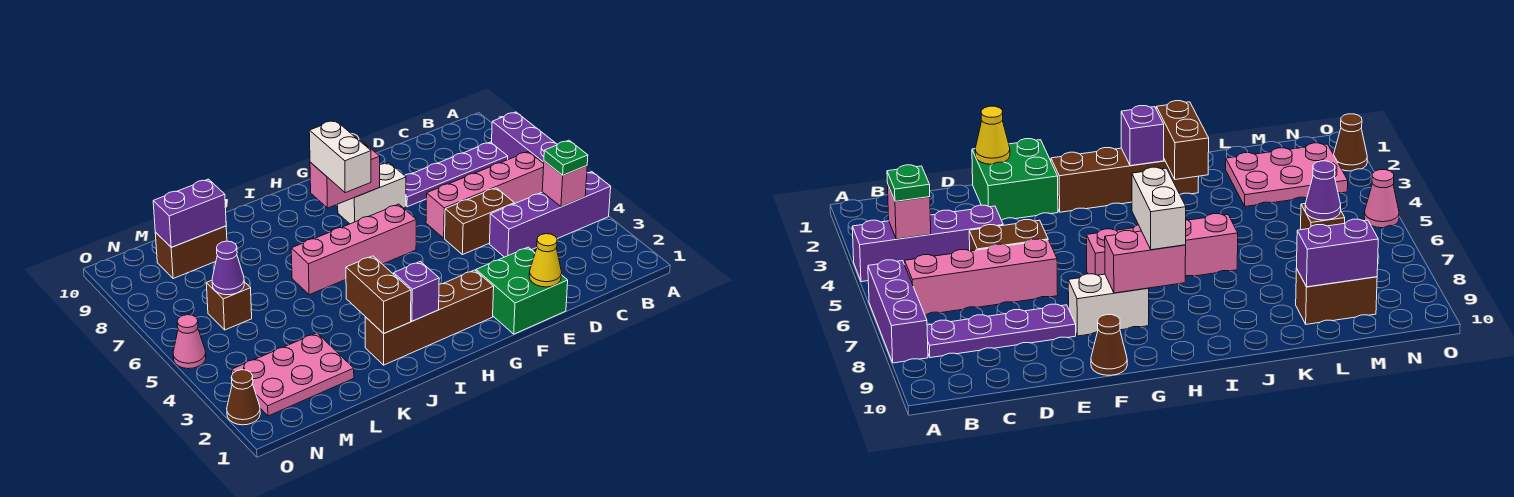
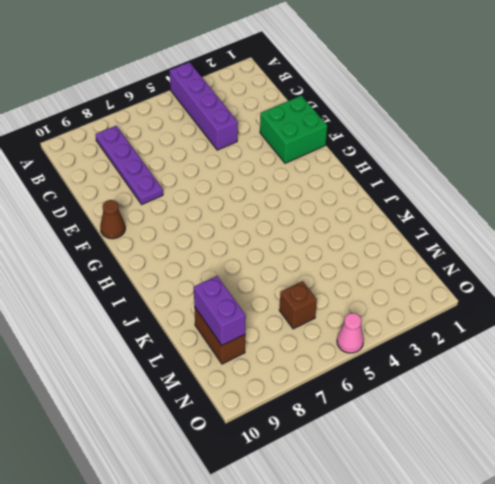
none -> purple 1x3 brick [492,112,557,164]
none -> pink 1x4 brick [426,152,544,238]
none -> brown 1x2 brick [445,188,514,255]

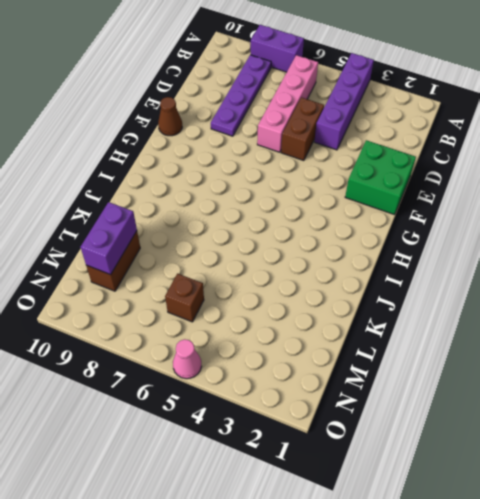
purple 1x2 brick [251,25,304,72] -> purple 1x3 brick [492,112,557,164]
none -> white 1x2 brick [338,163,406,224]
none -> brown 1x4 brick [365,270,494,365]
none -> pink 1x4 brick [291,204,416,295]

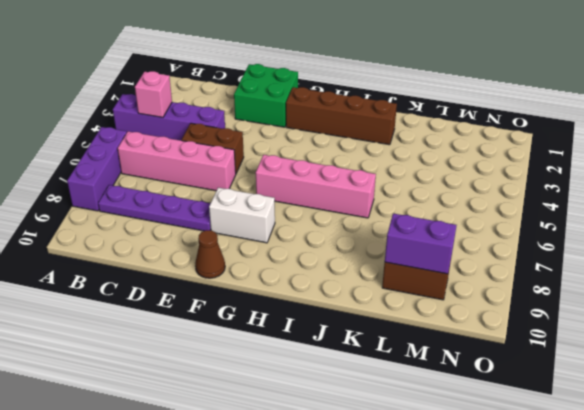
none -> pink 2x3 plate [232,333,354,416]
none -> brown 1x1 brick [206,280,252,330]
none -> brown 1x1 cone [227,370,260,425]

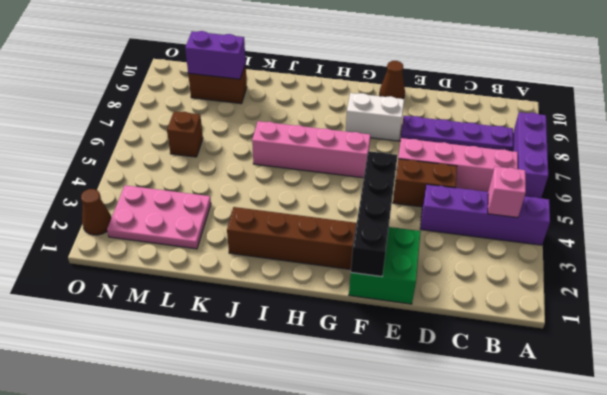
black 1x4 brick [351,151,398,277] -> none
none -> pink 1x1 cone [173,315,206,369]
none -> yellow 1x1 cone [529,234,562,287]
none -> pink 1x2 brick [310,142,380,208]

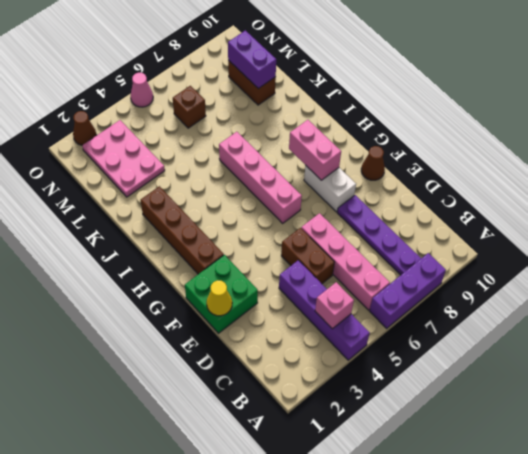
none -> purple 1x1 brick [394,261,439,321]
none -> brown 1x2 brick [346,256,411,333]
none -> purple 1x1 cone [212,241,244,295]

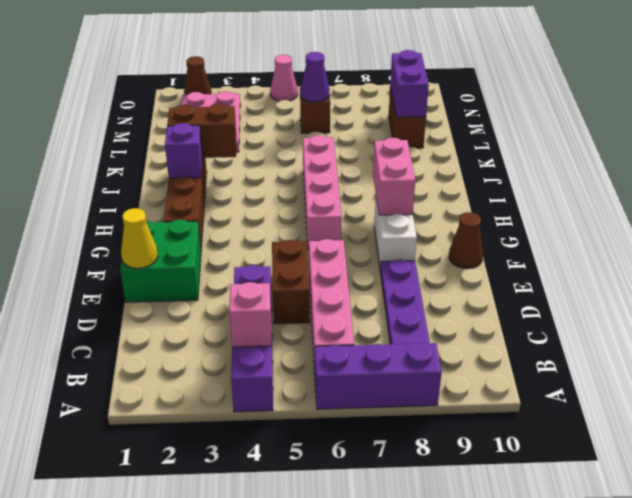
none -> green 1x1 plate [544,140,588,175]
none -> white 1x2 brick [309,120,371,193]

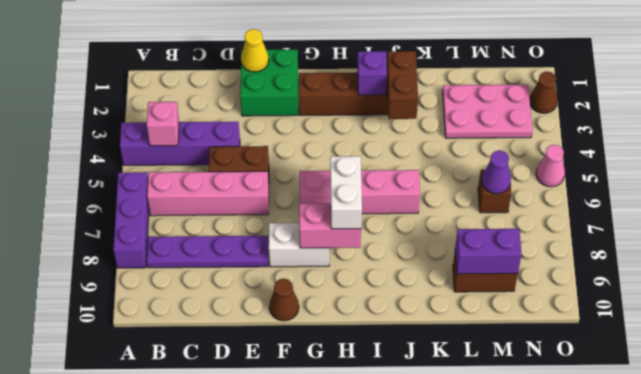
none -> green 1x1 plate [544,140,588,175]

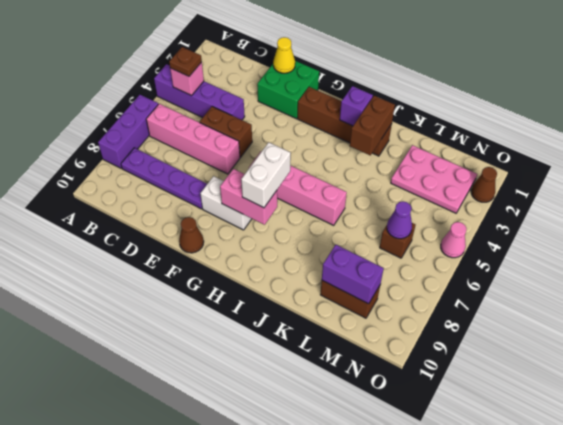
brown 1x1 plate [169,47,202,76] -> green 1x1 plate [544,140,588,175]

